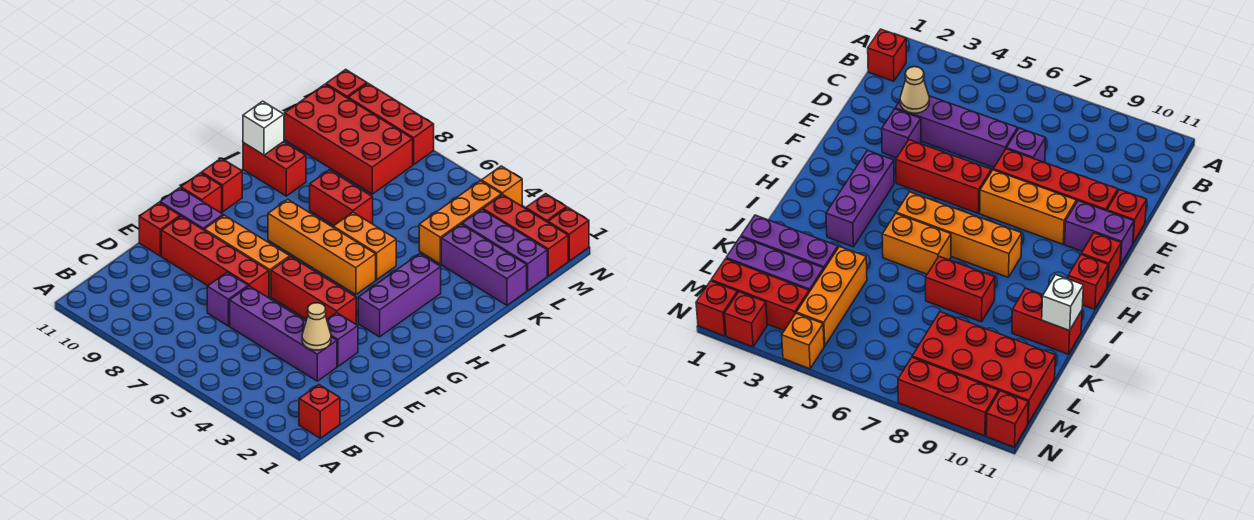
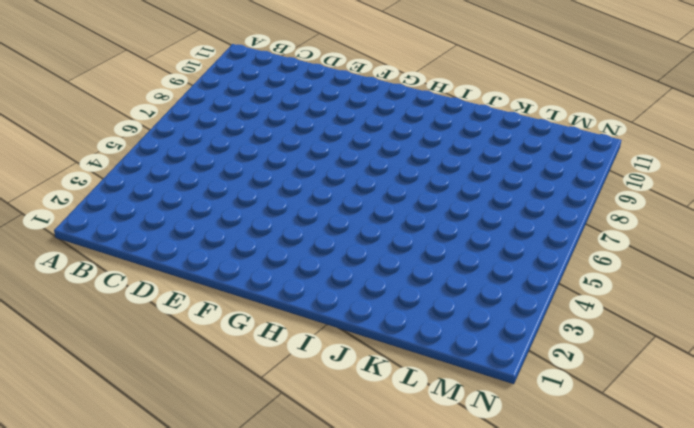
none -> red 1x1 brick [299,385,340,438]
none -> purple 1x4 brick [230,286,337,381]
none -> purple 1x1 brick [207,272,248,326]

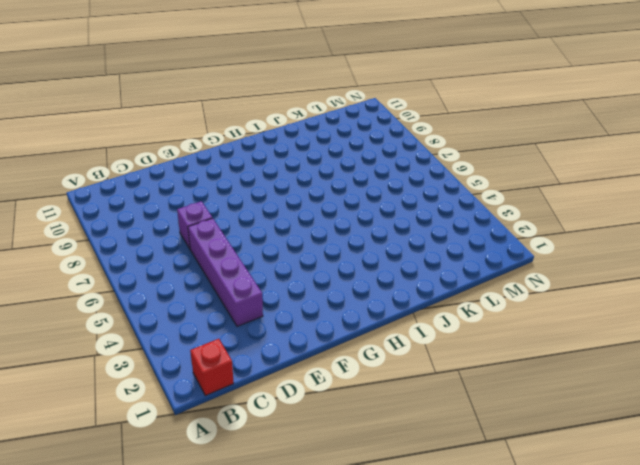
none -> purple 1x1 brick [327,313,358,366]
none -> red 1x4 brick [161,216,269,298]
none -> red 1x1 brick [139,203,180,256]

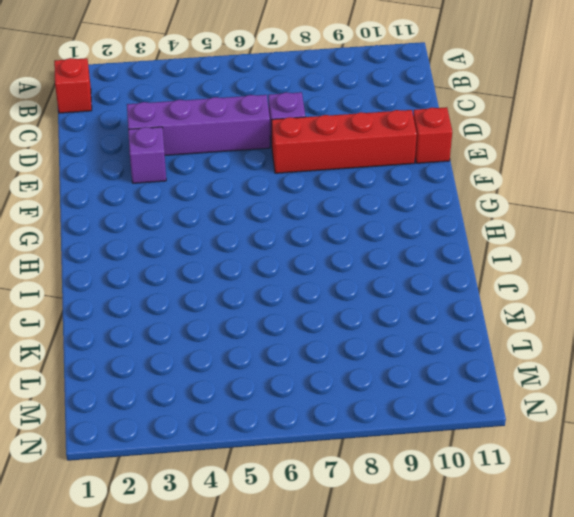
none -> red 1x3 brick [271,257,356,324]
none -> orange 1x3 brick [204,215,290,296]
none -> purple 1x2 brick [160,188,223,230]

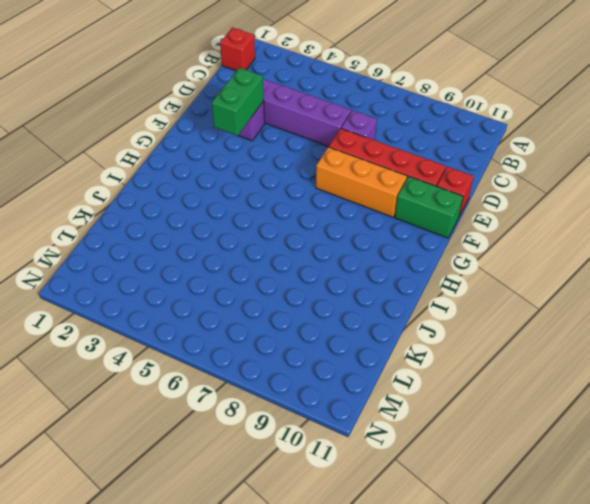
green 1x2 brick [212,68,264,136] -> none
green 1x2 brick [395,176,463,238] -> purple 1x2 brick [160,188,223,230]
none -> red 1x3 brick [271,257,356,324]
none -> purple 1x3 brick [358,254,441,337]
none -> red 1x1 brick [181,173,222,213]

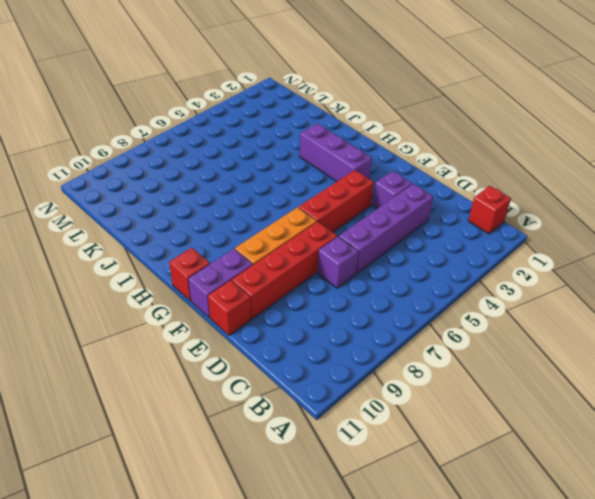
none -> orange 1x4 brick [268,200,376,295]
none -> red 1x1 brick [201,158,242,212]
none -> orange 1x2 brick [333,212,396,280]

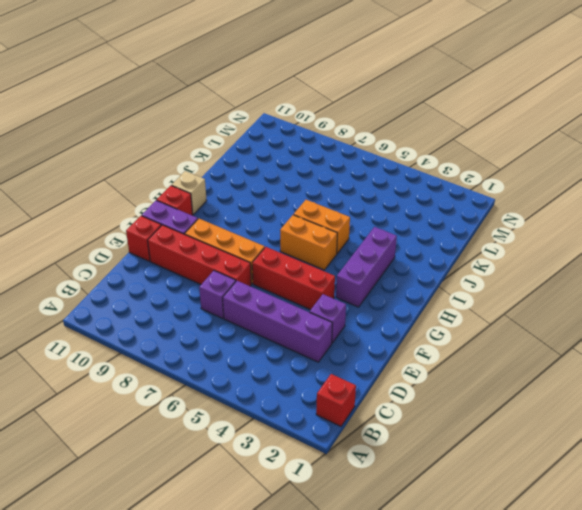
orange 1x2 brick [280,215,337,270] -> orange 1x4 brick [268,200,376,295]
tan 1x1 brick [172,171,207,214] -> red 1x1 brick [201,158,242,212]
none -> red 1x2 brick [310,170,373,226]
none -> red 1x2 brick [243,142,306,196]
none -> purple 1x3 brick [441,224,527,305]

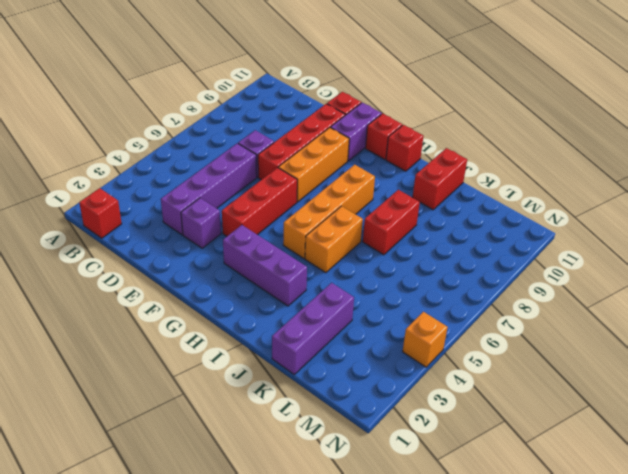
none -> orange 1x3 brick [419,181,502,264]
none -> purple 1x3 brick [462,209,547,291]
none -> red 2x4 brick [284,84,413,194]

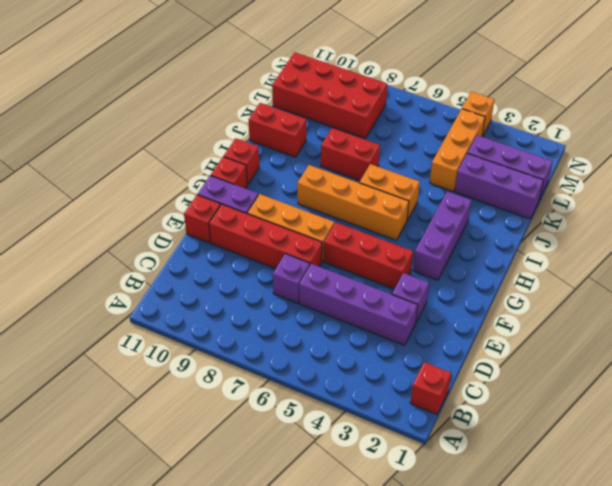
none -> red 1x3 brick [483,195,568,276]
none -> red 1x1 brick [548,207,589,261]
none -> red 1x1 brick [526,194,567,222]

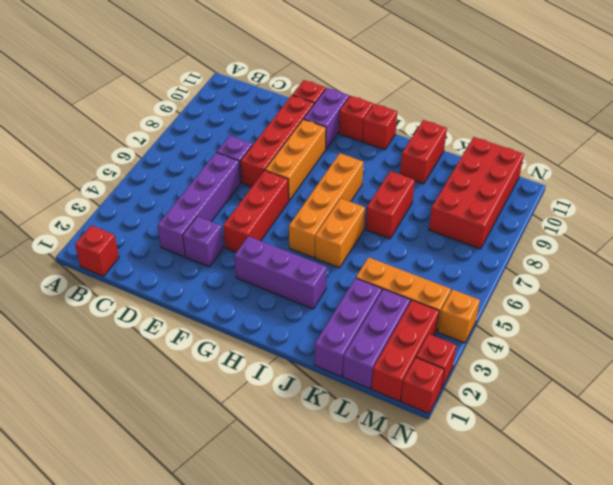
none -> red 1x3 brick [348,83,434,164]
none -> red 1x1 brick [326,69,367,98]
none -> tan 1x1 cone [302,303,331,350]

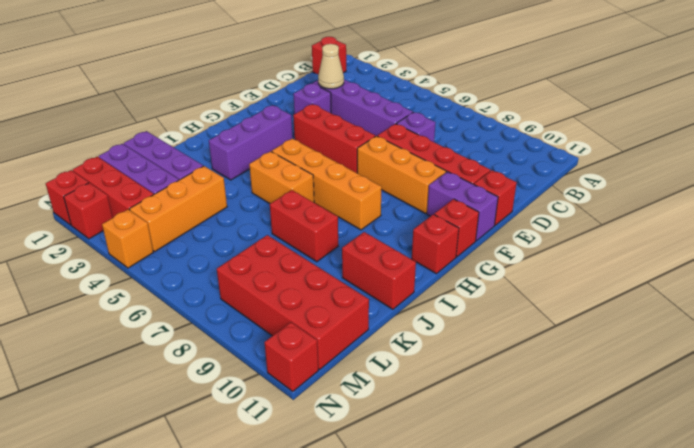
none -> red 1x3 brick [348,83,434,164]
none -> white 1x1 brick [243,101,284,155]

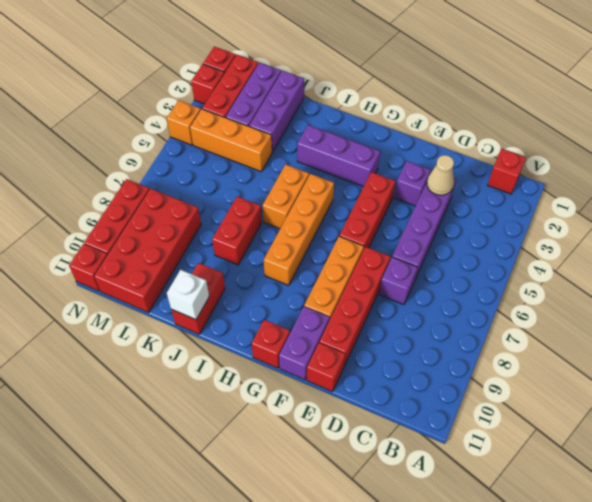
none -> red 1x1 brick [201,158,242,212]

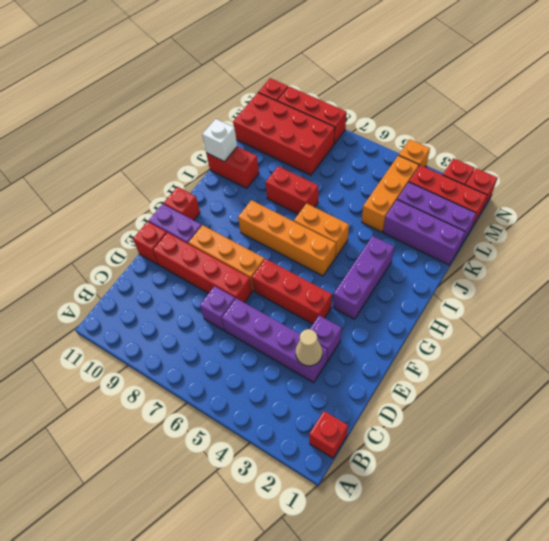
none -> red 1x1 brick [201,158,242,212]

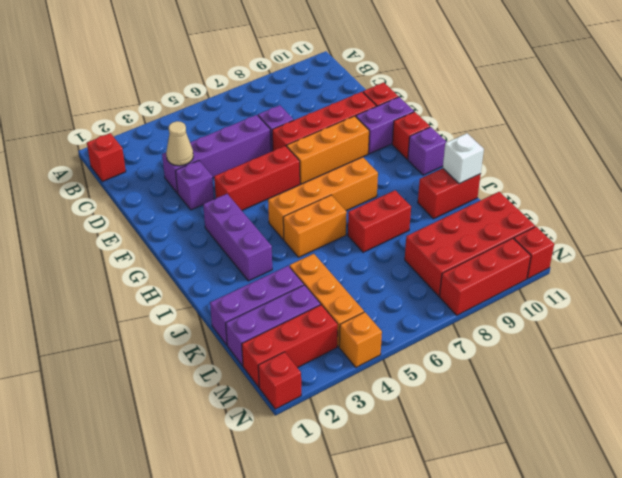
purple 1x1 brick [408,127,446,175] -> red 1x1 brick [201,158,242,212]
none -> red 1x1 brick [526,194,567,222]

